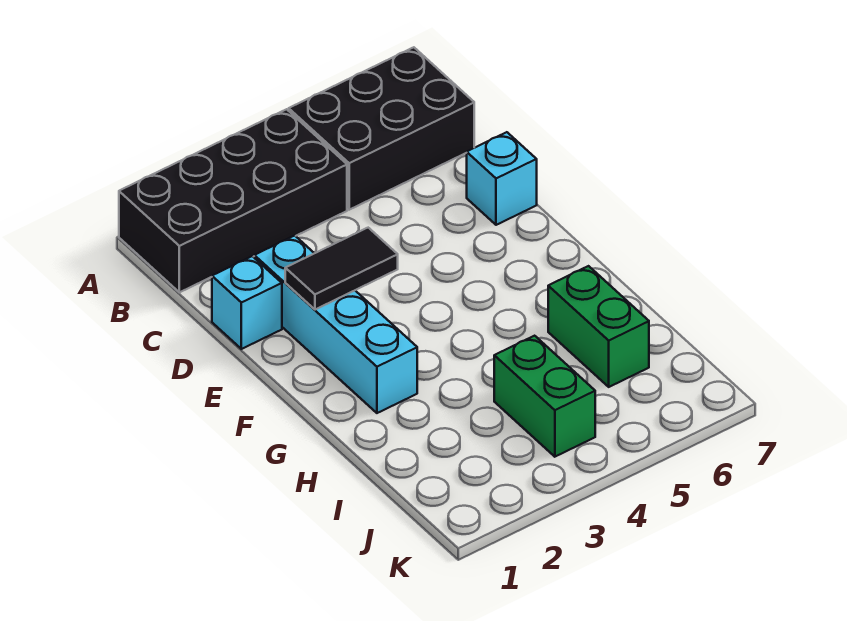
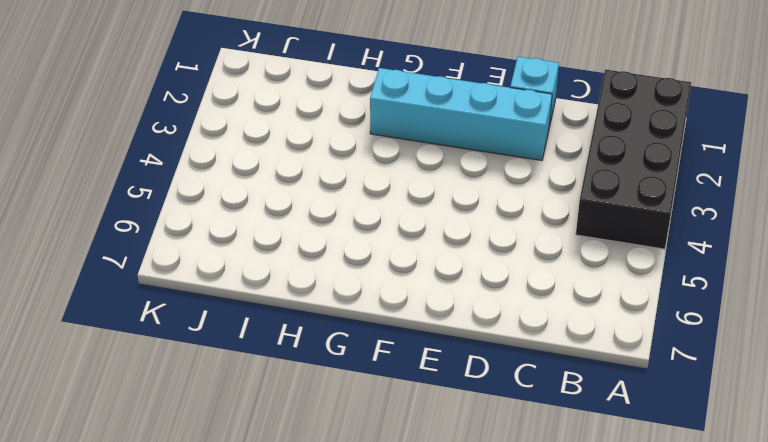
none -> black 2x3 brick [289,47,474,210]
none -> cyan 1x1 brick [467,132,537,225]

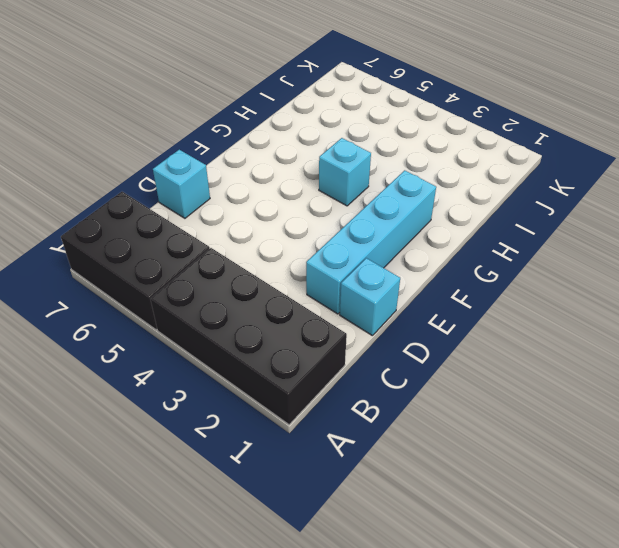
cyan 1x1 brick [319,138,371,206] -> none
none -> green 1x2 brick [548,266,649,387]
none -> green 1x2 brick [494,336,595,457]

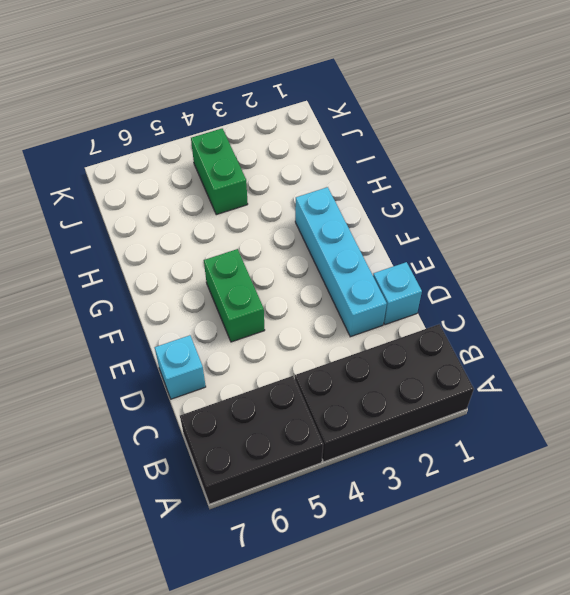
green 1x2 brick [204,249,265,342] -> green 1x2 brick moved to [548,266,649,387]
none -> black 1x2 tile [285,228,398,310]

